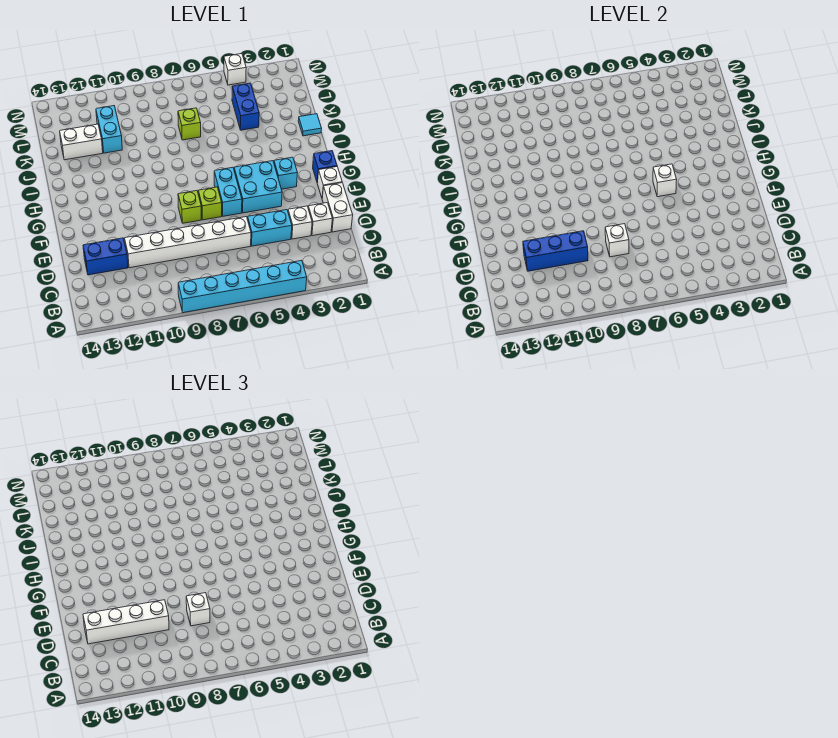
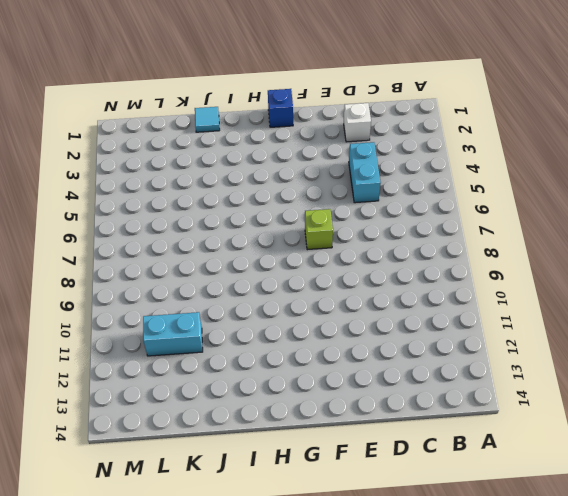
none -> cyan 1x6 brick [178,260,307,313]
none -> white 1x2 brick [322,183,353,232]
none -> white 1x1 brick [288,206,312,239]

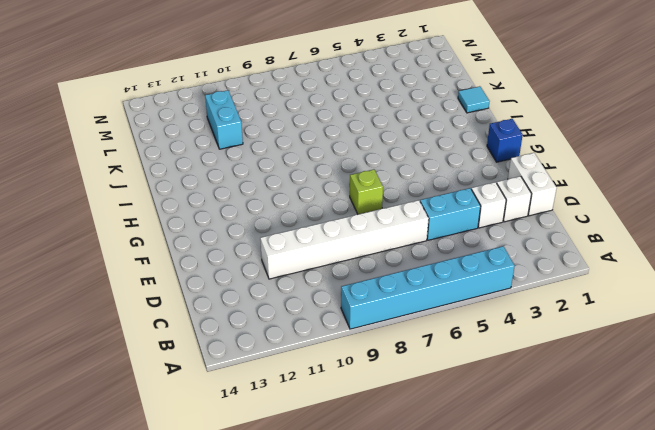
none -> blue 1x2 brick [83,238,128,275]
none -> white 1x1 brick [317,166,342,198]
none -> cyan 2x2 brick [234,161,282,213]

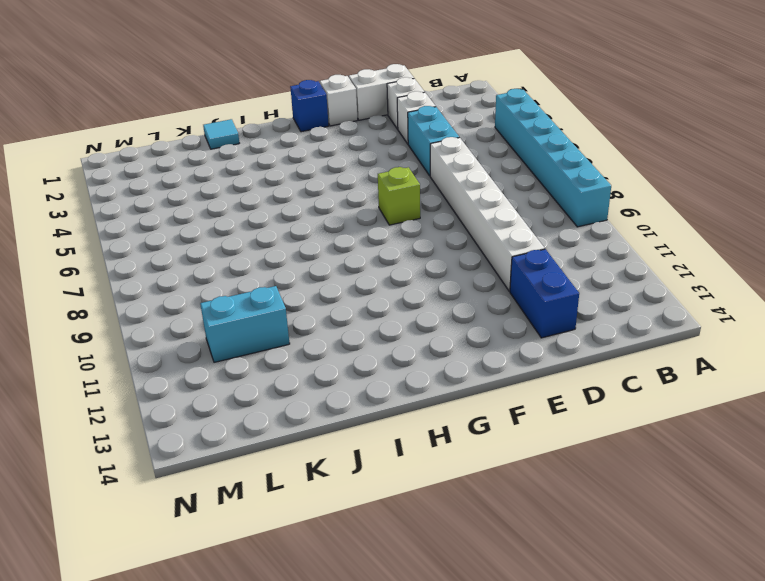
none -> cyan 2x2 brick [234,161,282,213]
none -> cyan 1x2 brick [214,167,242,216]
none -> lime 1x1 brick [178,191,201,223]

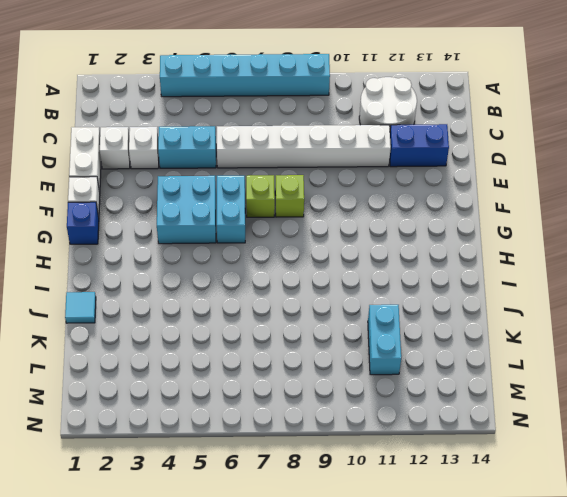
white 2x2 round brick [359,77,417,128] -> none
none -> cyan 1x1 brick [274,157,297,189]
none -> blue 1x2 brick [232,83,259,130]
none -> lime 1x1 brick [178,108,201,140]

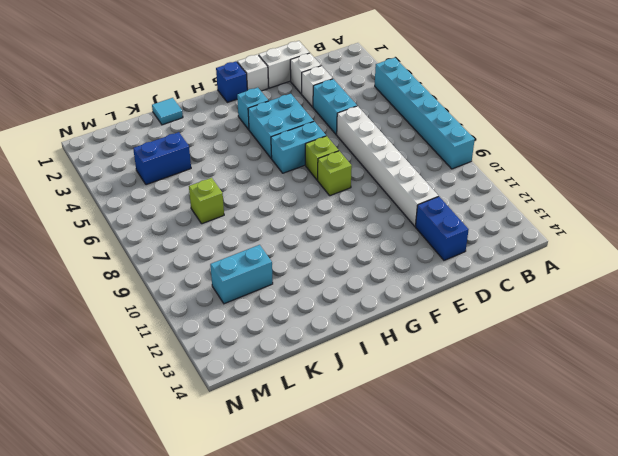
none -> white 1x2 brick [60,124,103,160]
none -> white 1x1 brick [224,54,246,85]
none -> white 1x1 brick [605,224,629,257]

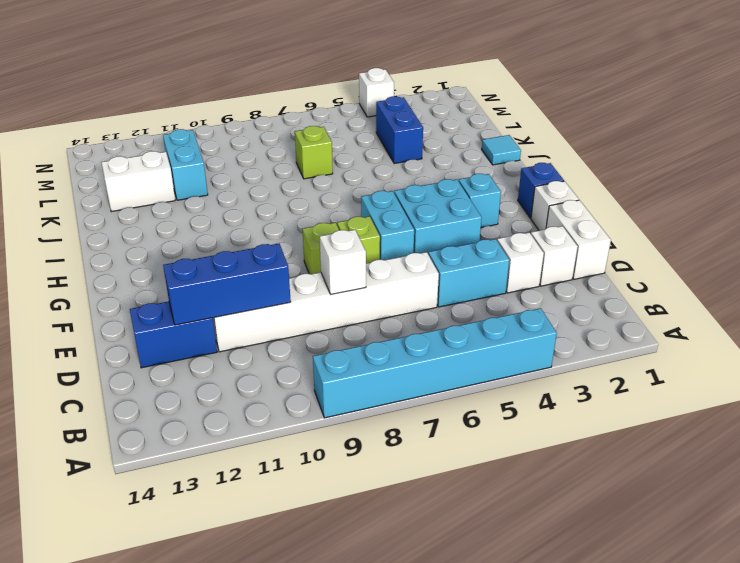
none -> white 1x1 brick [653,164,677,197]
none -> white 1x1 brick [186,593,210,626]
none -> white 1x4 brick [83,600,169,644]

